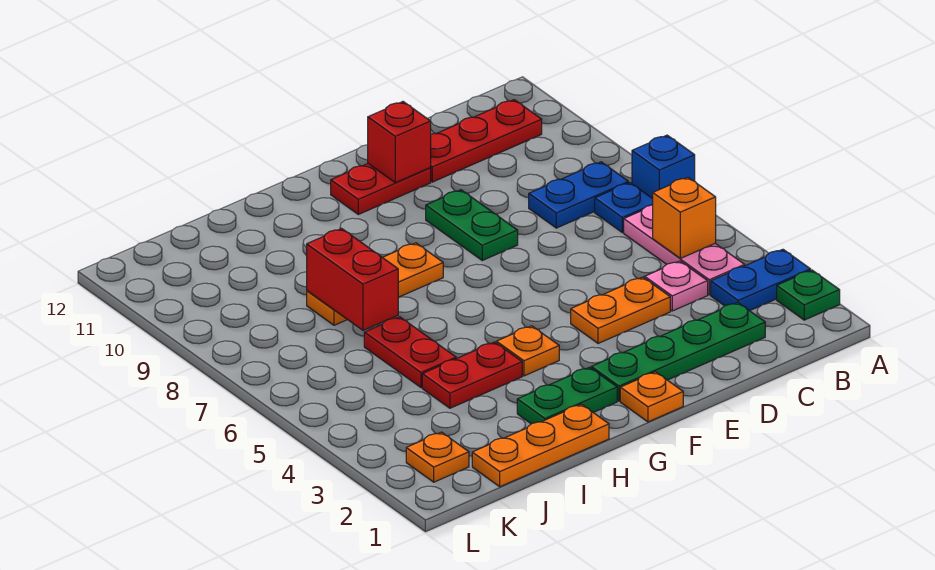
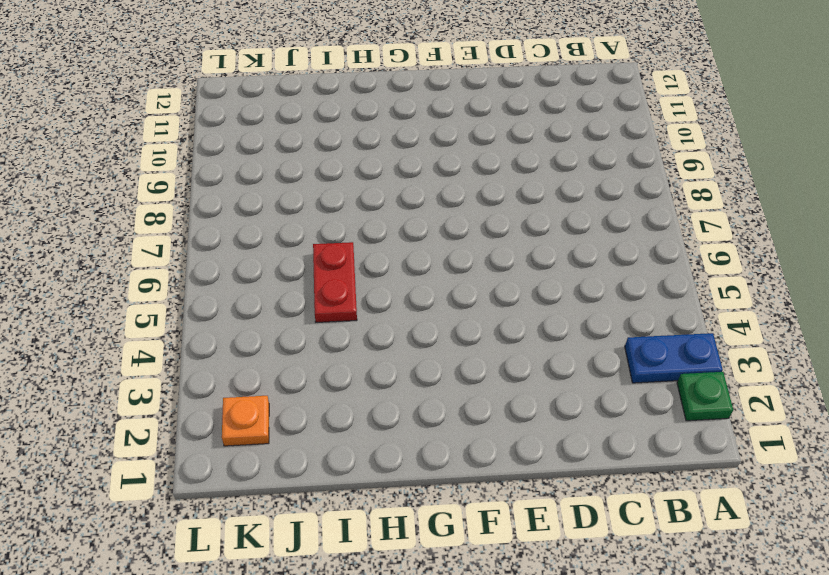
none -> blue 1x1 brick [632,135,695,199]
none -> pink 1x3 plate [624,205,745,295]
none -> blue 1x1 plate [595,183,653,233]

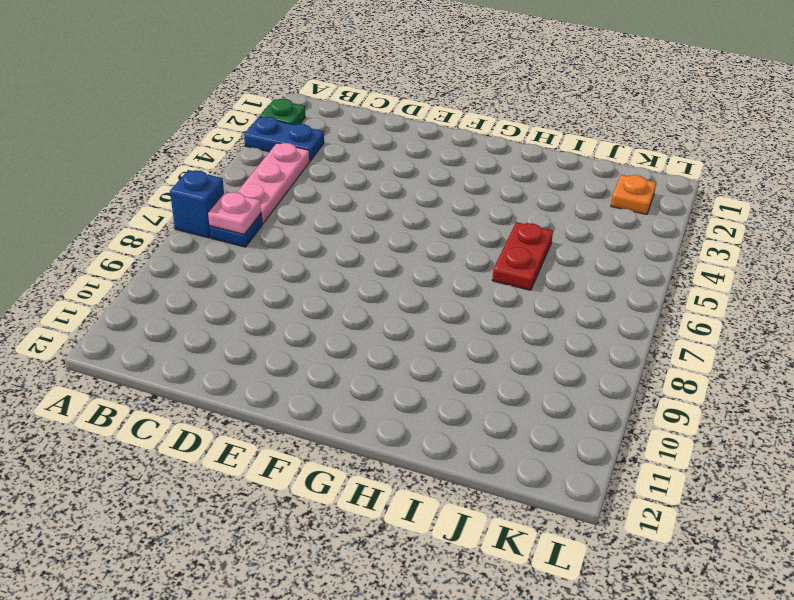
pink 1x1 plate [208,192,261,234] -> pink 1x1 plate moved to [645,261,708,311]
none -> blue 1x2 plate [529,162,629,228]
none -> red 1x3 plate [430,100,542,182]
none -> green 1x4 plate [591,303,765,401]

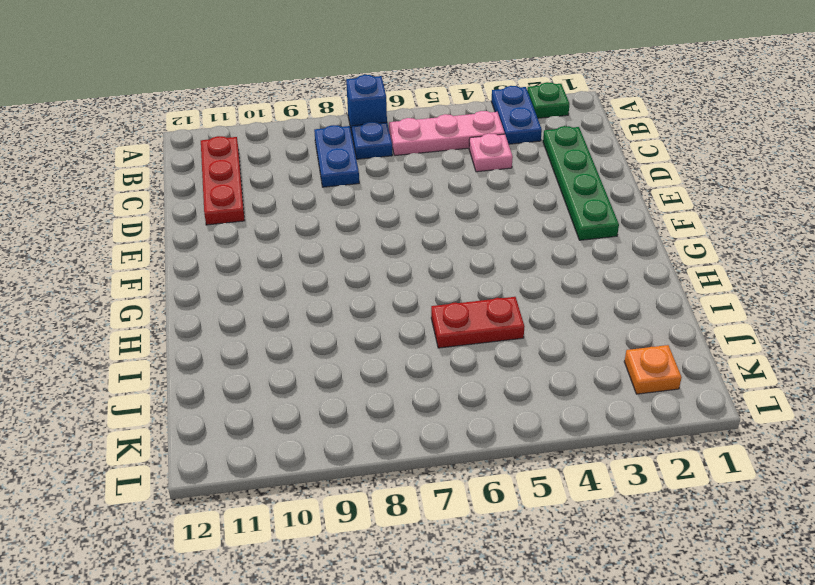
none -> orange 1x2 plate [571,277,670,343]
none -> green 1x2 plate [426,190,518,260]
none -> red 1x2 plate [331,164,431,214]

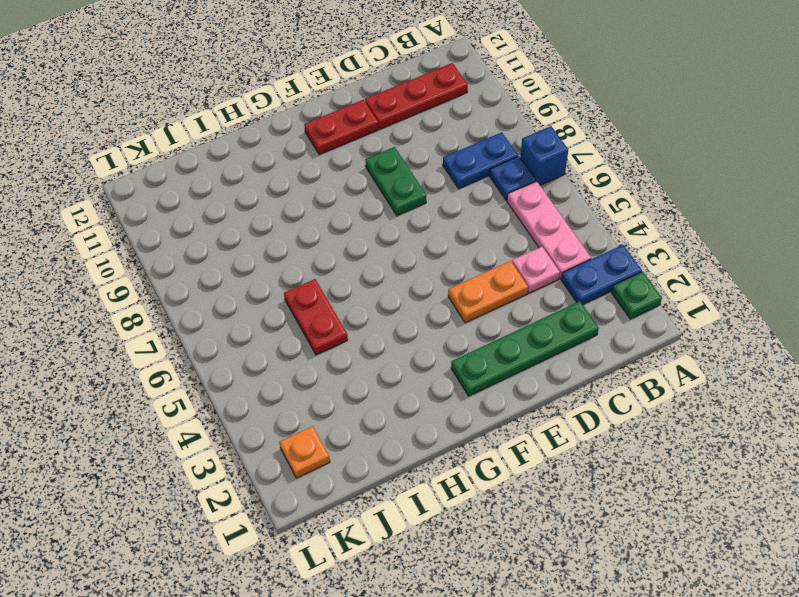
none -> orange 1x1 plate [620,372,683,422]
none -> green 1x2 plate [517,367,617,424]
none -> orange 1x1 plate [496,326,559,376]

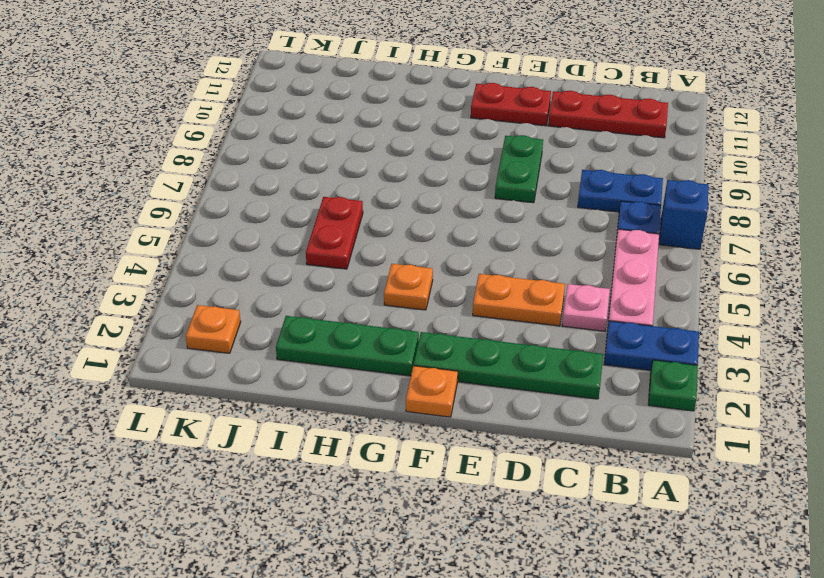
green 1x3 plate [276,316,419,376] -> green 1x2 plate [517,367,617,424]
none -> orange 1x3 plate [307,243,443,325]
none -> orange 1x3 plate [472,404,609,487]
none -> red 1x2 plate [422,342,522,408]

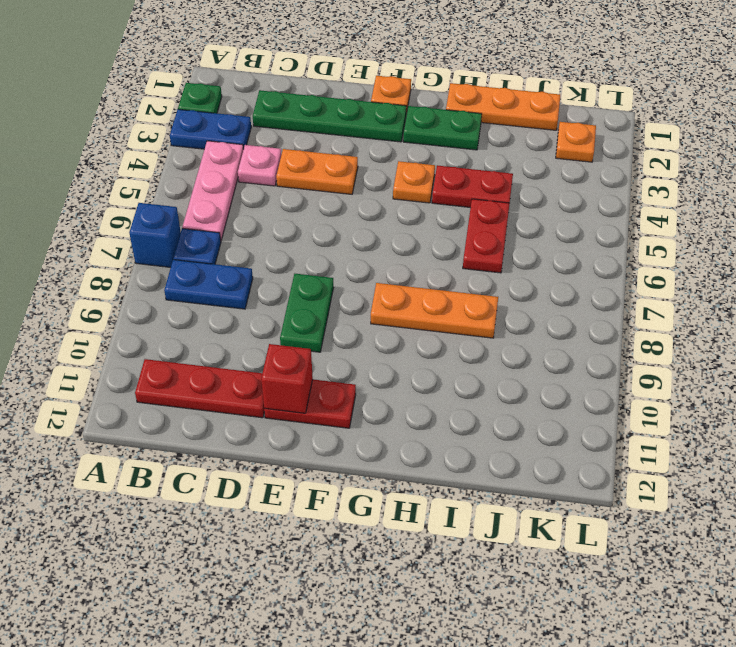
none -> orange 1x1 brick [653,177,716,258]
none -> red 1x2 brick [307,229,399,330]

